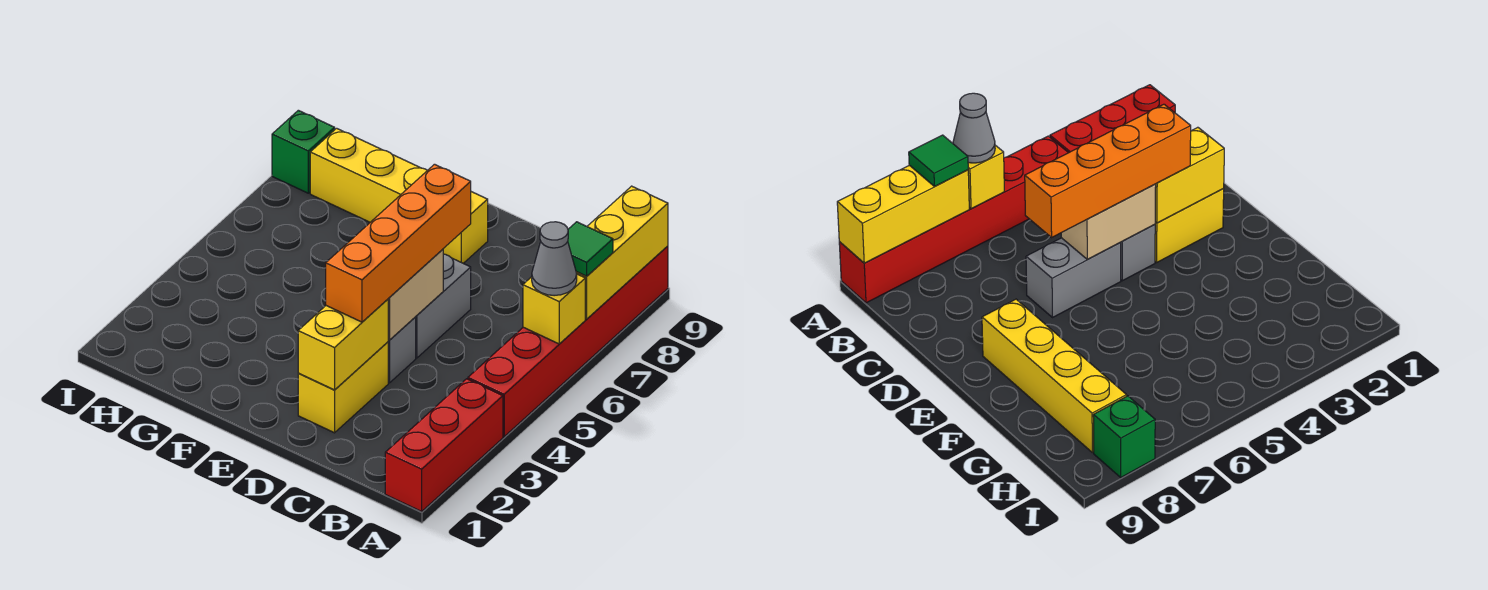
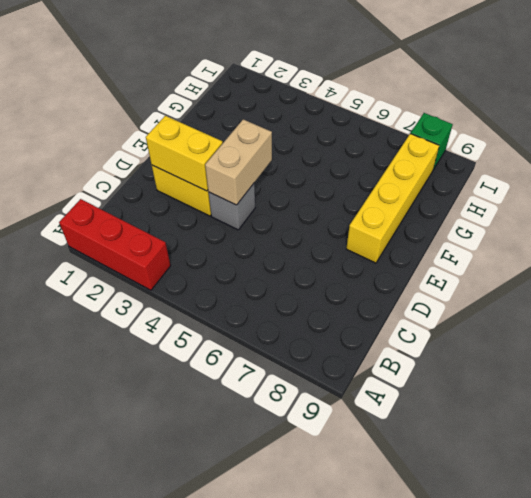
tan 1x2 brick [205,119,272,205] -> tan 1x2 brick turned to [388,249,443,340]
none -> red 1x6 brick [468,246,668,437]
none -> grey 1x2 brick [416,254,471,358]
none -> yellow 1x1 brick [523,274,585,344]

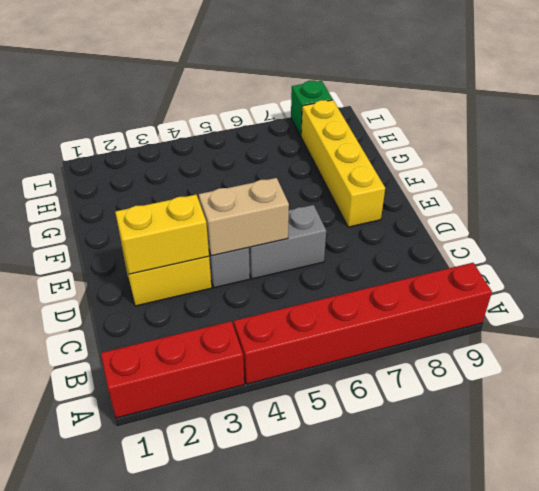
none -> yellow 1x1 brick [523,274,585,344]
none -> yellow 1x3 brick [576,186,668,319]
none -> grey 1x1 cone [532,222,577,296]

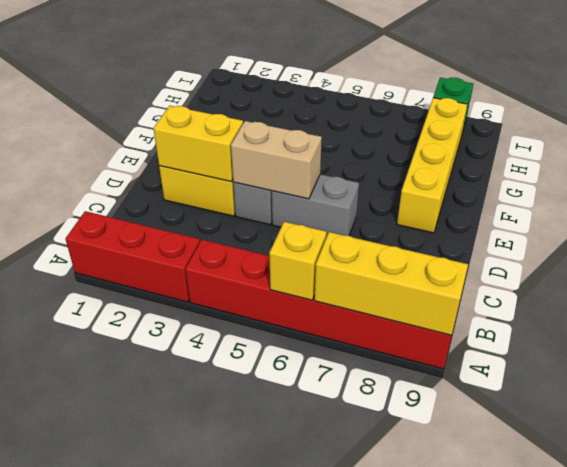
none -> grey 1x1 cone [532,222,577,296]
none -> green 1x1 tile [568,222,613,276]
none -> orange 1x4 brick [326,164,471,322]

